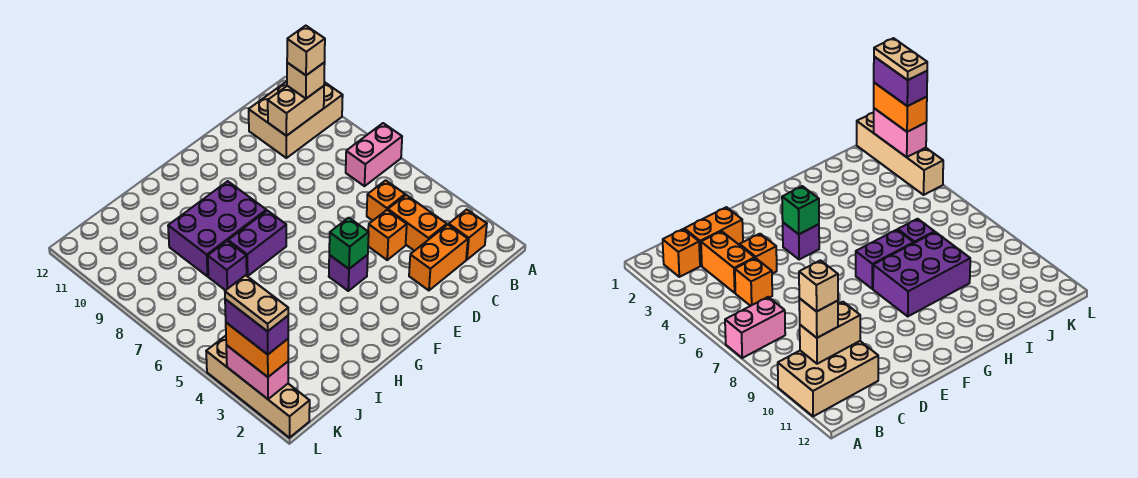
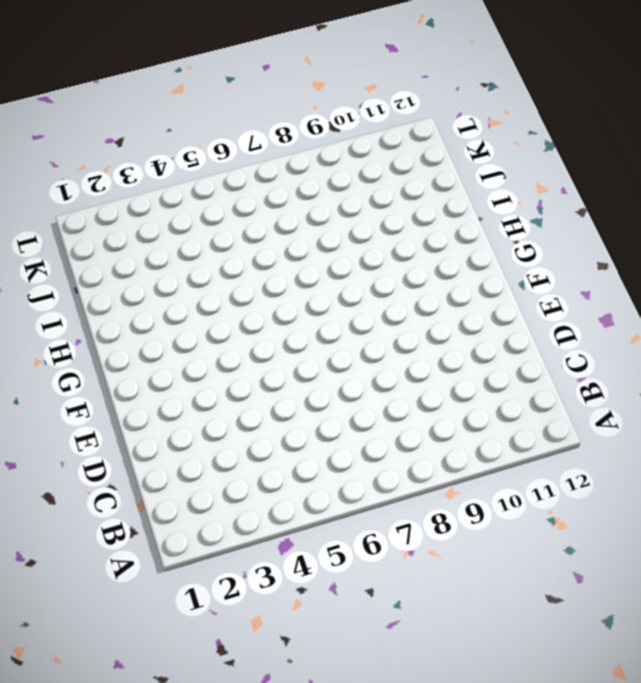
none -> pink 1x2 brick [346,123,402,186]
none -> tan 2x3 brick [249,81,343,158]
none -> orange 1x1 brick [449,209,487,260]

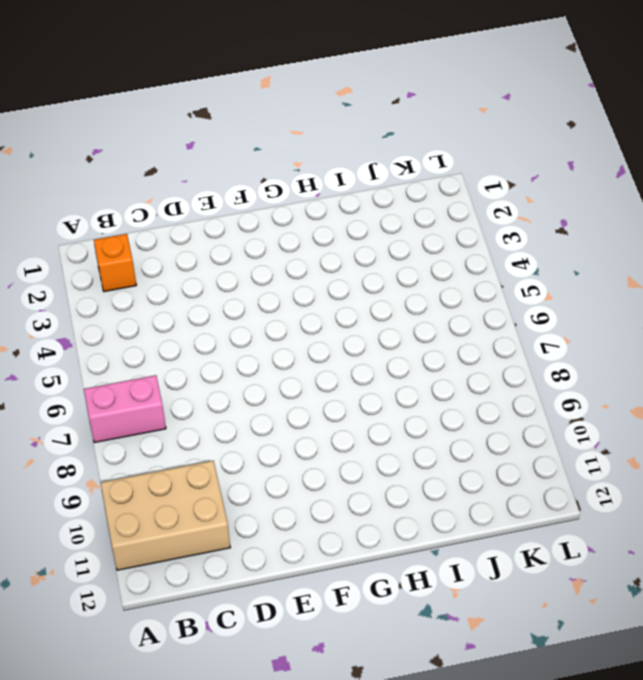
none -> orange 1x2 brick [409,225,468,290]
none -> orange 1x2 brick [388,195,447,251]
none -> orange 1x1 brick [367,180,405,221]

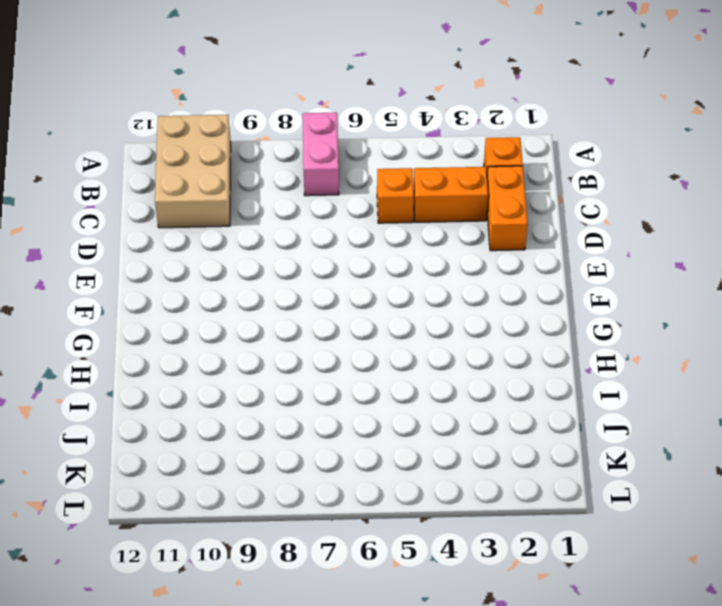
none -> orange 1x1 brick [368,210,407,260]
none -> purple 1x1 brick [329,255,368,291]
none -> purple 1x2 brick [228,211,286,276]

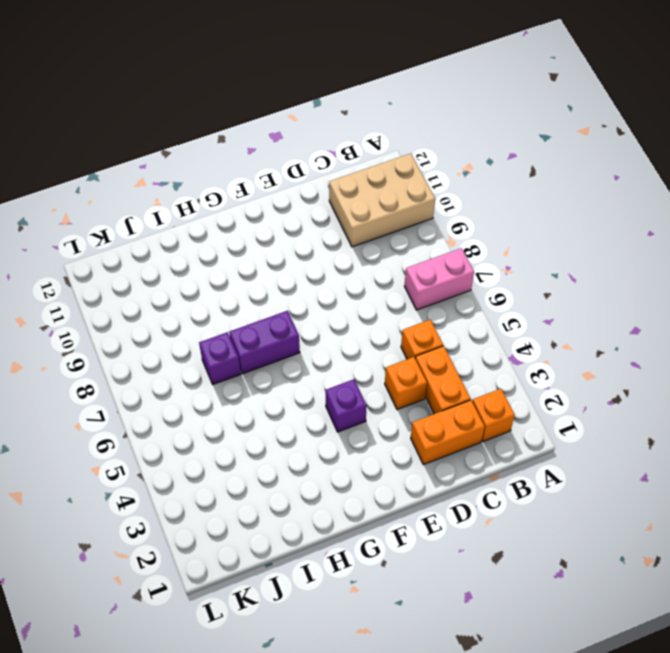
none -> purple 2x3 brick [168,181,266,276]
none -> tan 1x4 brick [206,336,310,438]
none -> tan 1x2 brick [268,86,324,136]

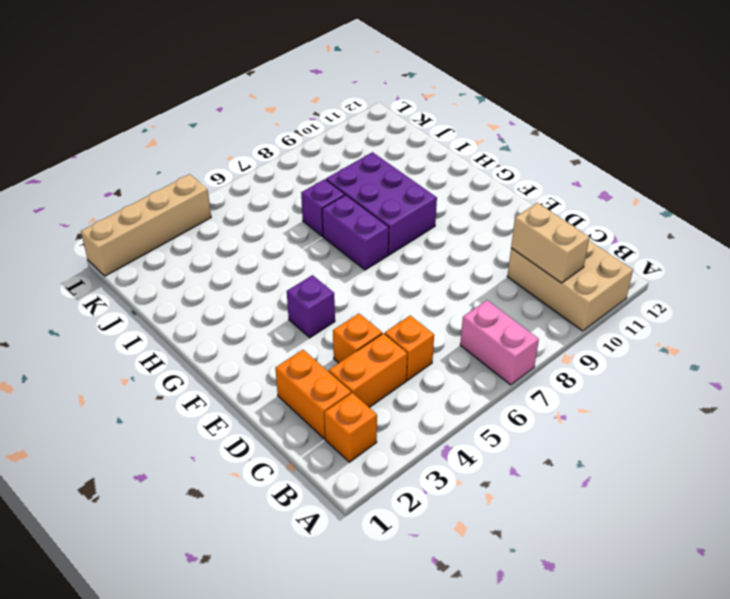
none -> green 1x1 brick [329,218,369,269]
none -> pink 1x2 brick [226,345,288,399]
none -> tan 1x1 brick [287,63,325,99]

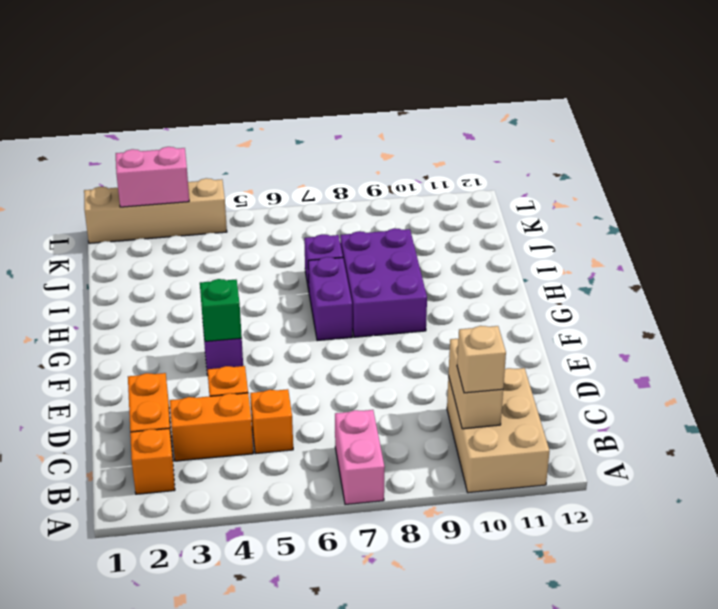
none -> orange 1x2 brick [226,323,288,377]
none -> tan 1x1 brick [287,26,325,75]
none -> purple 1x2 brick [225,299,288,354]

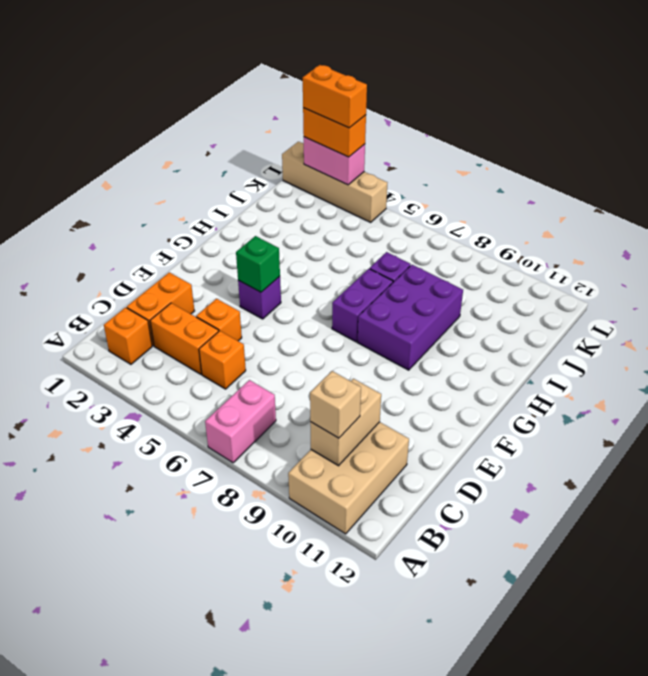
orange 1x2 brick [303,65,367,128] -> purple 1x2 brick [225,299,288,354]
none -> tan 1x1 brick [287,26,325,75]
none -> tan 1x2 plate [225,275,288,331]

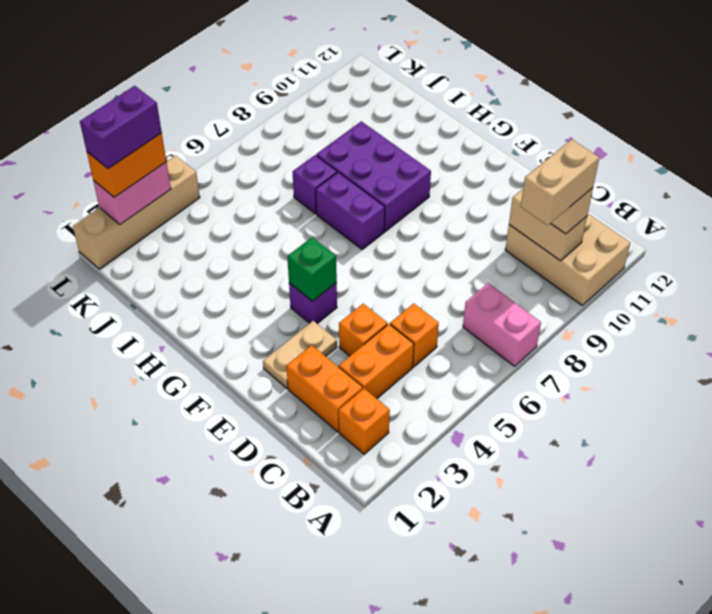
tan 1x2 brick [521,139,599,225] -> tan 1x1 brick [287,26,325,75]
tan 1x2 plate [263,321,337,388] -> tan 1x2 plate moved to [225,275,288,331]

